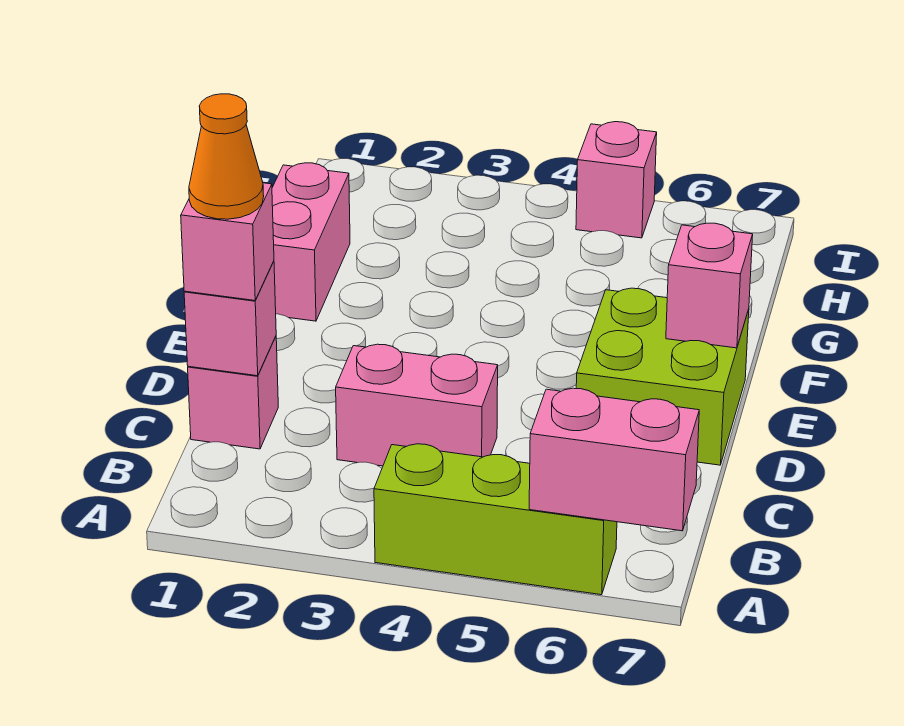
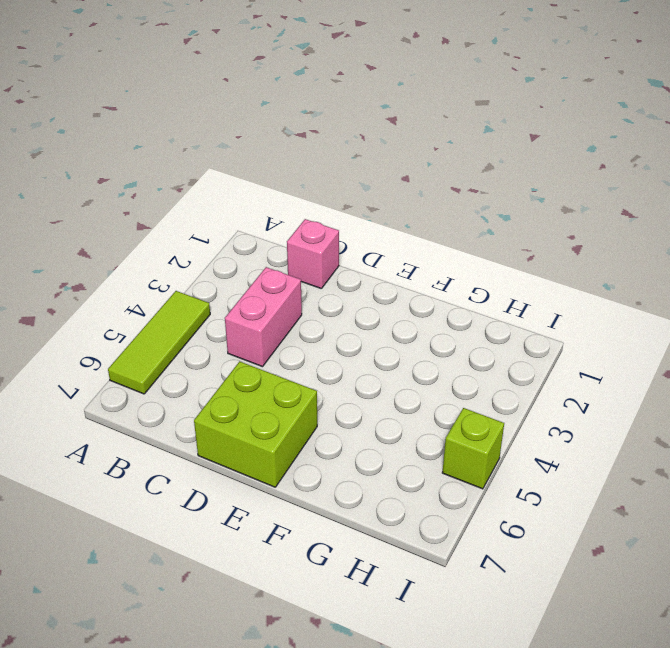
lime 1x3 tile [108,291,210,394] -> lime 1x3 brick [374,444,617,595]
lime 1x1 brick [442,408,504,489] -> pink 1x1 brick [576,122,657,238]
none -> pink 1x2 brick [272,163,350,321]
none -> pink 1x2 brick [529,388,699,531]

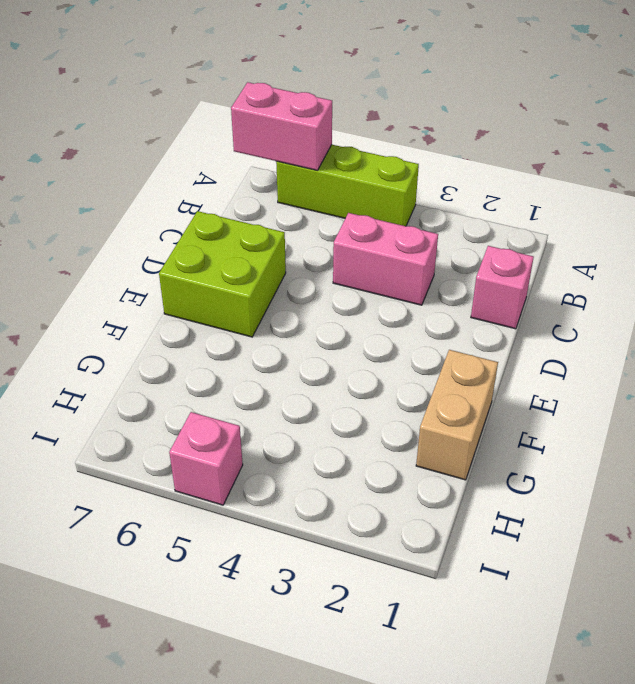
tan 1x2 brick [416,350,498,480] -> pink 1x2 brick [272,163,350,321]
none -> pink 1x1 brick [184,261,276,376]
none -> pink 1x1 brick [666,223,753,348]

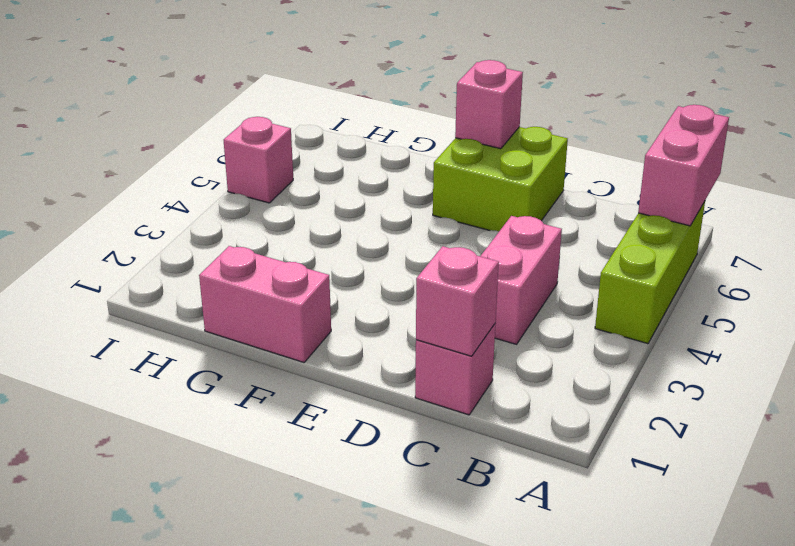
none -> pink 1x1 brick [181,183,274,301]
none -> orange 1x1 cone [189,94,264,219]

